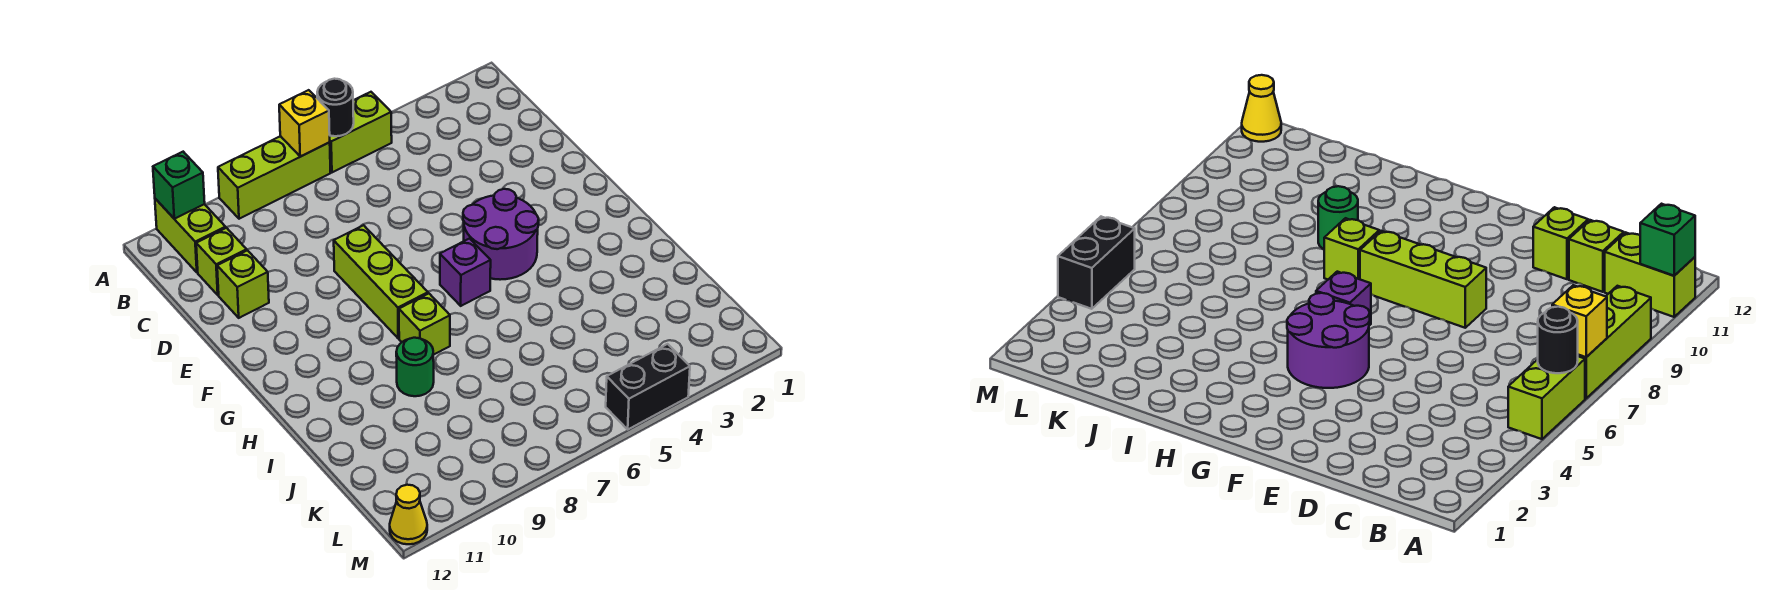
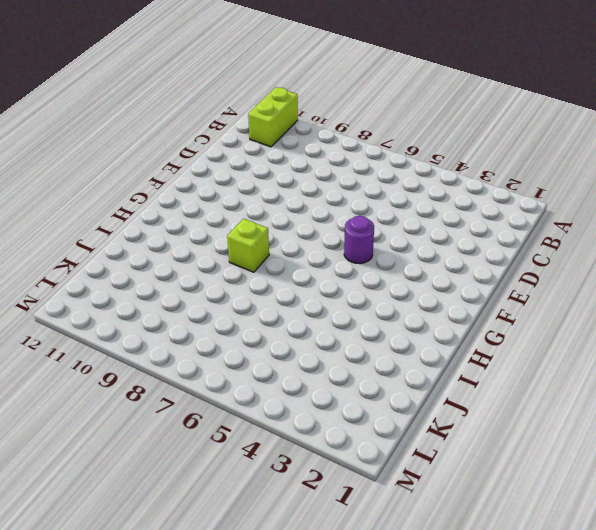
purple 1x1 round brick [344,216,374,264] -> purple 2x2 round brick [463,189,539,280]
none -> lime 1x2 brick [330,92,392,172]
none -> lime 1x3 brick [218,136,330,219]
none -> lime 1x1 brick [196,228,247,295]

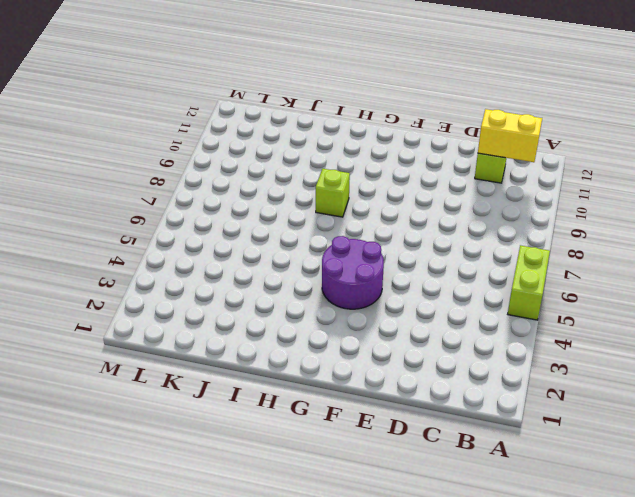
yellow 1x2 brick [478,109,542,162] -> none
none -> lime 1x3 brick [218,136,330,219]
none -> lime 1x2 brick [155,199,226,272]
none -> lime 1x1 brick [217,250,269,318]

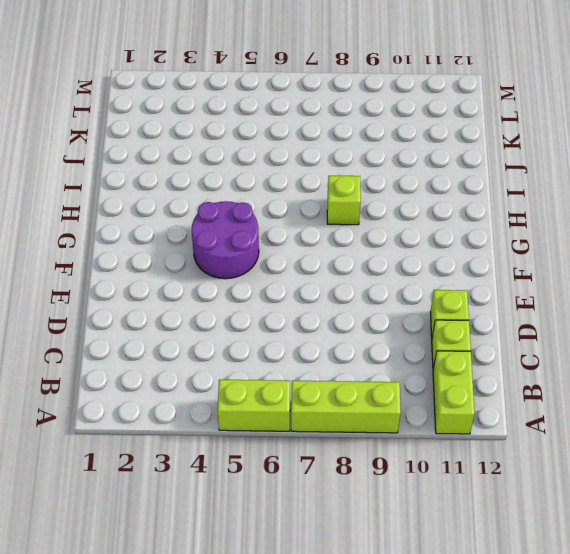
none -> lime 1x3 brick [334,225,428,338]
none -> purple 1x1 brick [440,239,491,306]
none -> green 1x1 round brick [396,338,434,396]

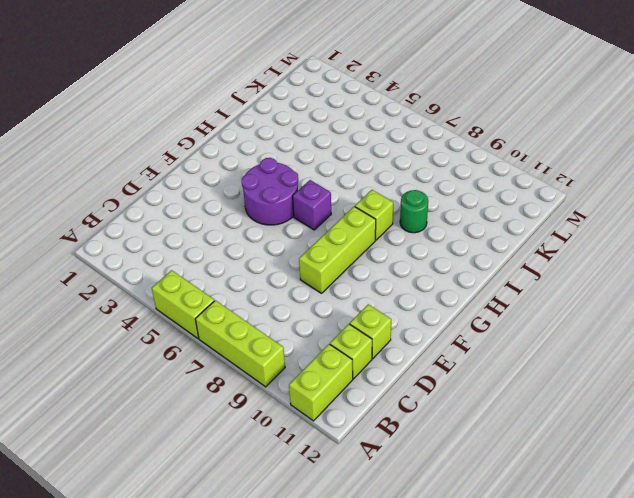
none -> black 1x2 brick [606,344,690,429]
none -> yellow 1x1 cone [390,485,427,544]
none -> black 1x1 round brick [317,79,354,136]

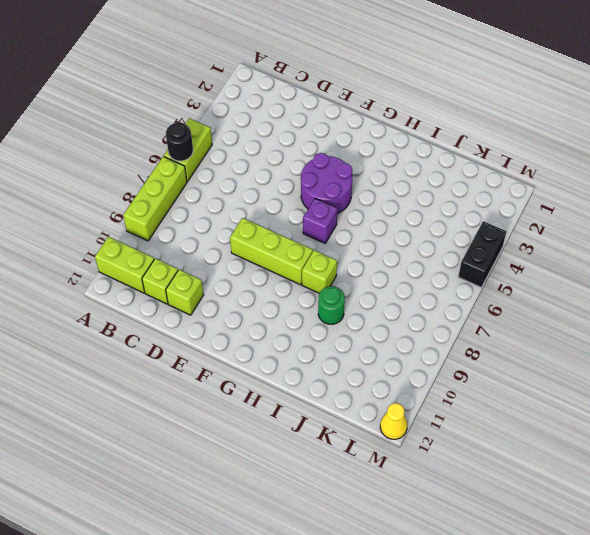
none -> yellow 1x1 brick [279,90,330,157]
none -> green 1x1 brick [153,152,205,219]

